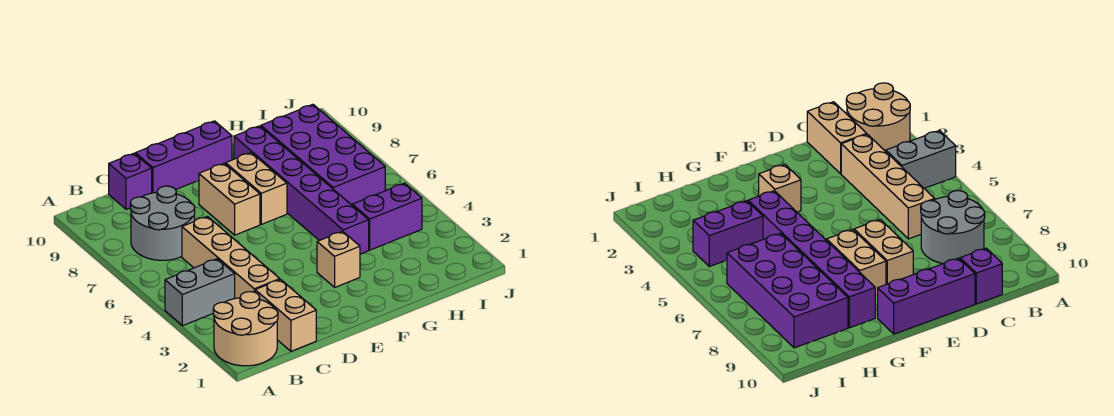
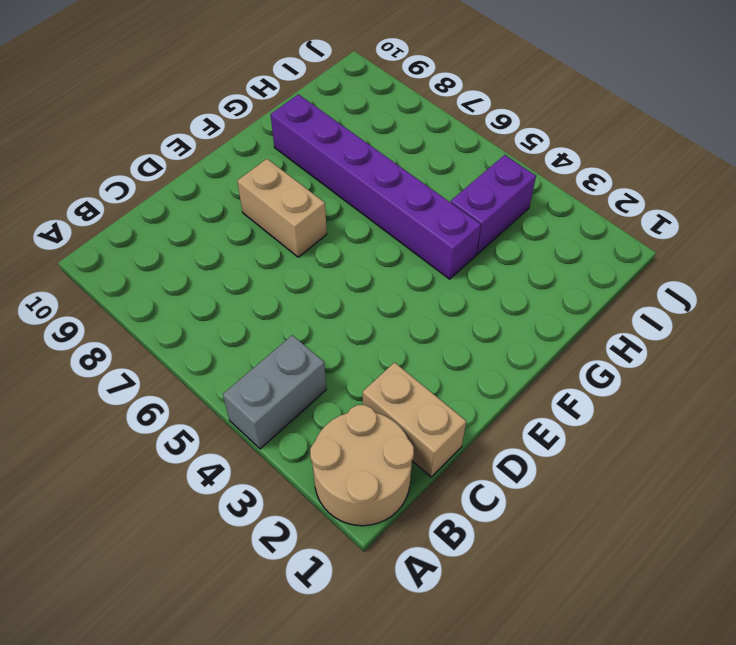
none -> grey 2x2 round brick [130,186,195,260]
none -> tan 1x4 brick [182,216,280,298]
none -> purple 1x1 brick [109,153,152,209]

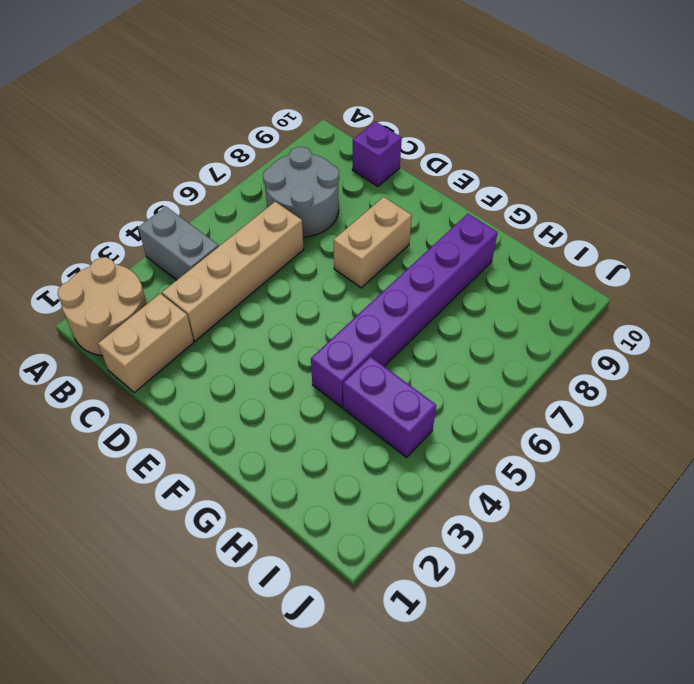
none -> purple 1x3 brick [135,121,232,193]
none -> tan 1x1 brick [317,231,360,287]
none -> tan 1x2 brick [226,153,287,224]

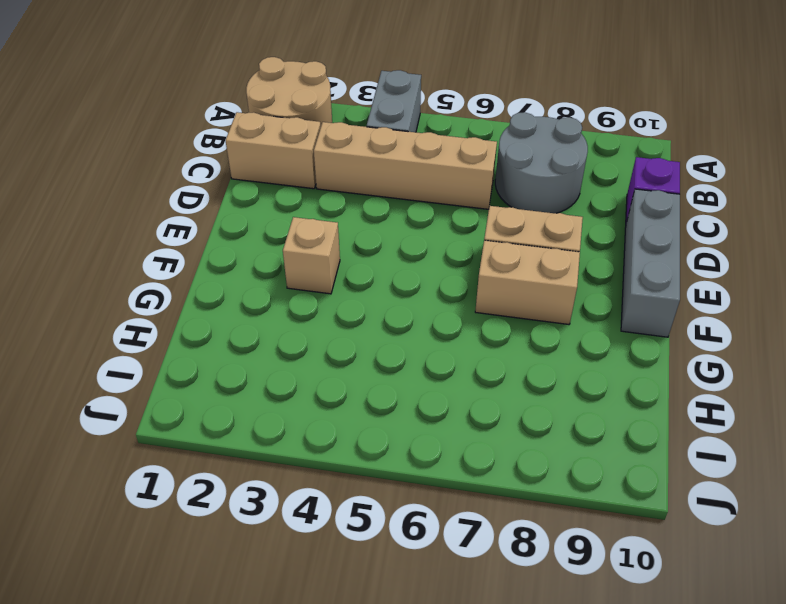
grey 1x3 brick [621,189,680,337] -> purple 1x3 brick [135,121,232,193]
none -> purple 1x6 brick [234,126,369,254]
none -> purple 1x2 brick [352,183,422,250]
none -> purple 2x4 brick [261,104,385,205]

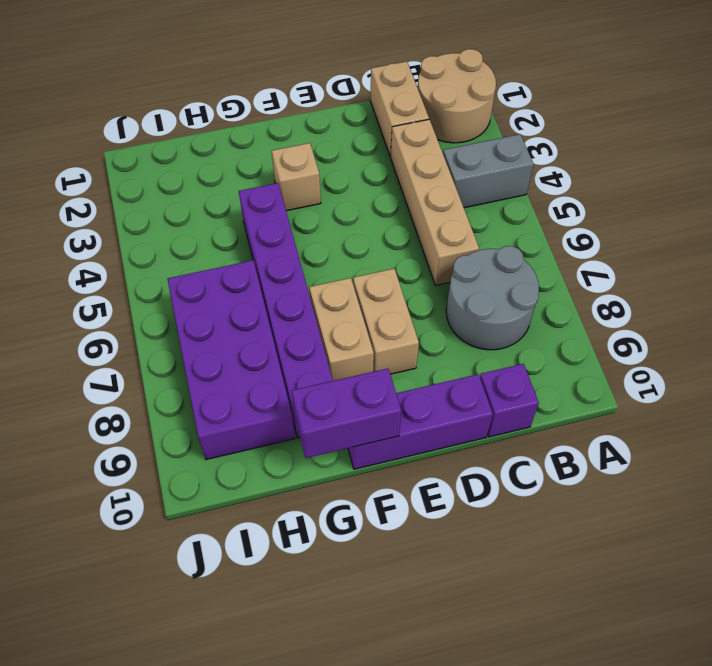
purple 1x2 brick [292,369,401,458] -> purple 1x2 brick moved to [352,183,422,250]

